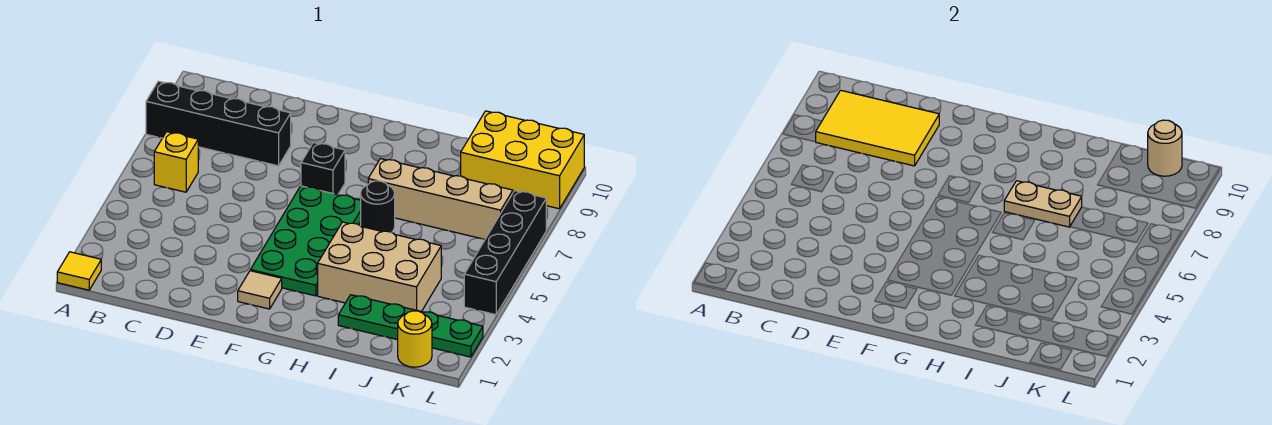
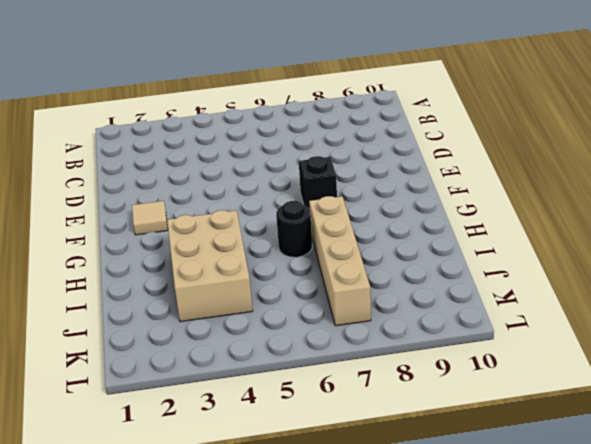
none -> yellow 1x1 tile [57,252,101,290]
none -> black 1x4 brick [146,81,291,166]
none -> yellow 1x1 brick [154,132,198,192]

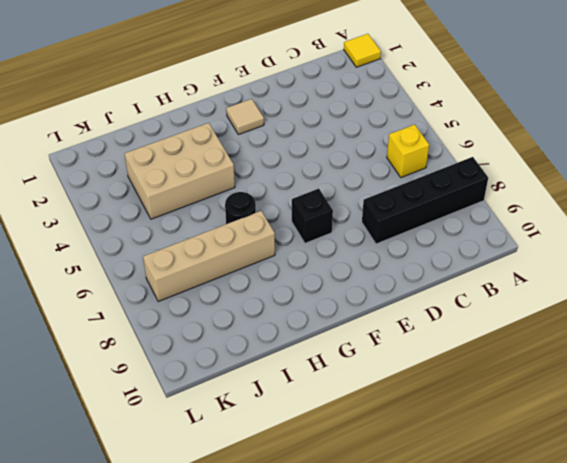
none -> green 2x4 plate [250,186,361,296]
none -> green 1x4 plate [338,295,483,357]
none -> yellow 2x3 brick [461,111,584,209]

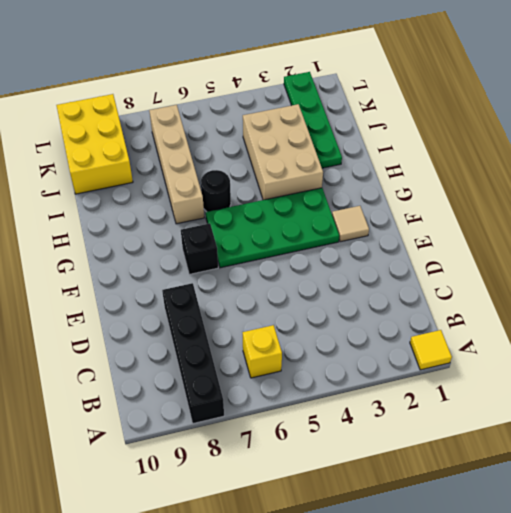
none -> yellow 1x1 round brick [398,311,432,367]
none -> black 1x4 brick [464,191,546,315]
none -> yellow 2x3 tile [816,90,939,166]

